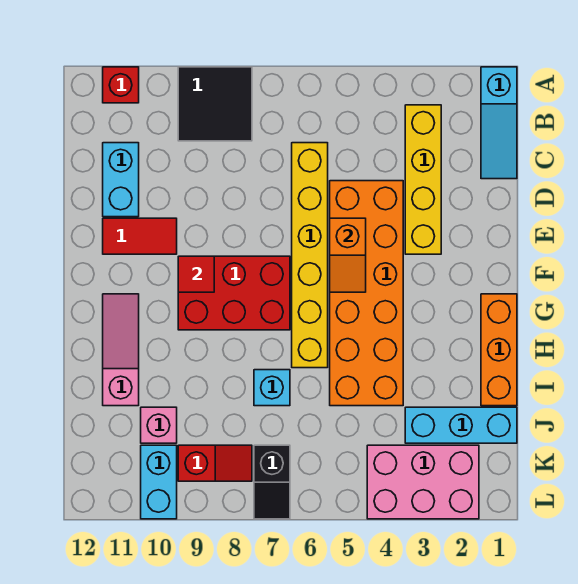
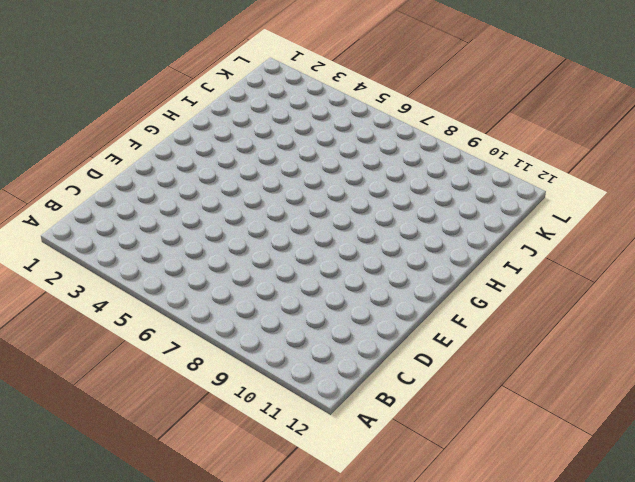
none -> cyan 1x3 slope [481,67,517,179]
none -> black 2x2 tile [178,67,252,141]
none -> red 1x1 brick [103,67,139,103]

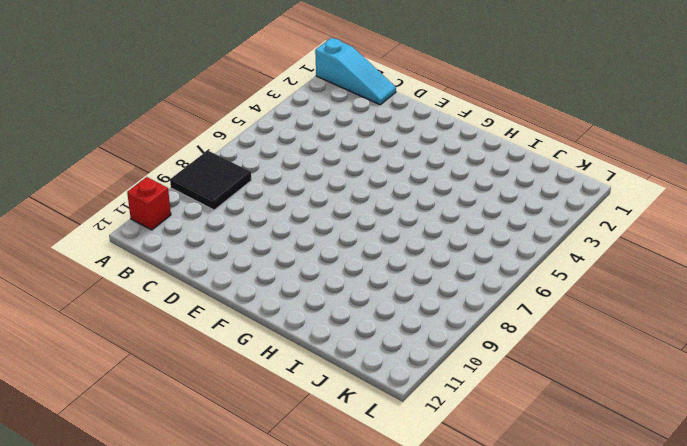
none -> yellow 1x4 brick [405,105,441,254]
none -> yellow 1x6 brick [292,143,328,368]
none -> cyan 1x2 brick [103,143,139,217]

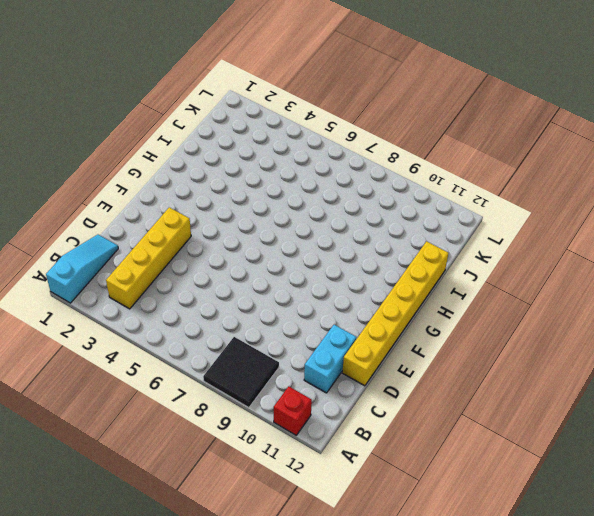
yellow 1x6 brick [342,241,449,386] -> yellow 1x6 brick moved to [292,143,328,368]
none -> orange 2x6 brick [330,181,403,406]
none -> red 1x2 tile [103,218,177,254]
none -> red 2x3 brick [178,256,290,330]

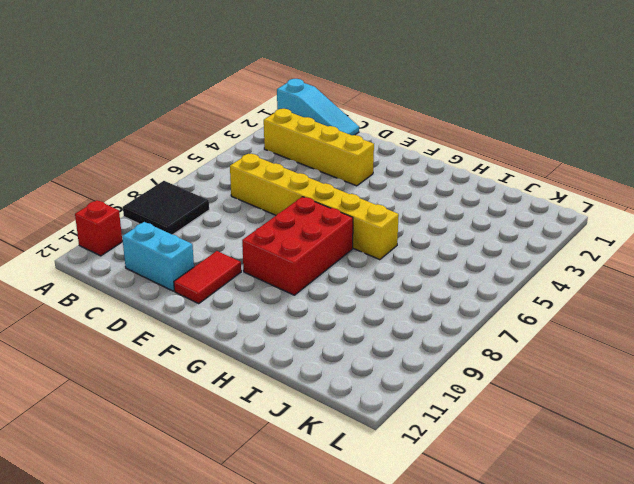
none -> orange 2x6 brick [330,181,403,406]
none -> orange 1x3 brick [481,294,517,406]
none -> pink 1x3 slope [103,294,139,406]

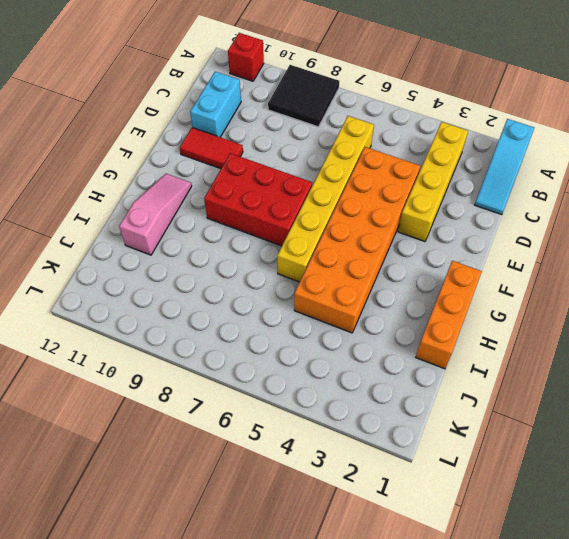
none -> cyan 1x1 brick [254,370,290,406]
none -> cyan 1x3 brick [405,407,517,443]
none -> pink 1x1 brick [141,407,177,443]

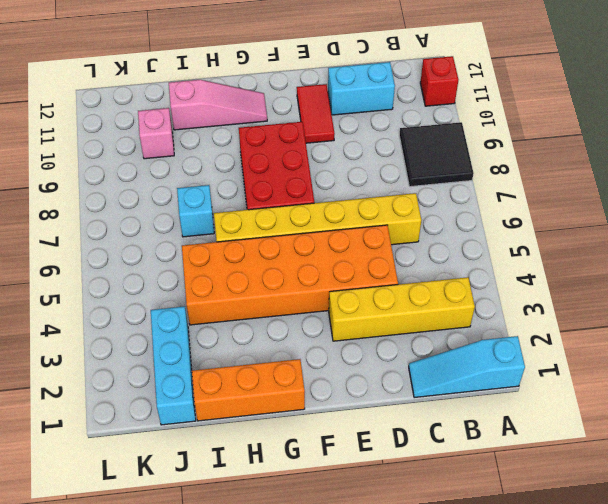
none -> pink 2x3 brick [367,445,479,519]
none -> black 1x2 slope [254,445,290,519]
none -> red 1x2 slope [178,445,252,481]

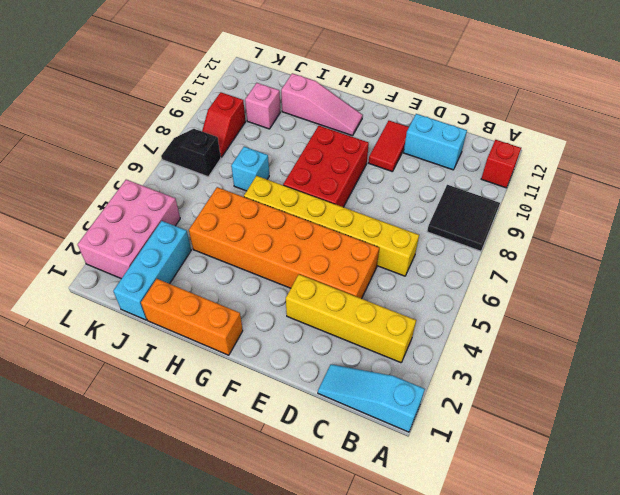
none -> cyan 1x2 brick [141,445,177,519]
none -> orange 1x2 slope [330,218,366,292]
none -> red 1x1 tile [178,256,214,292]

